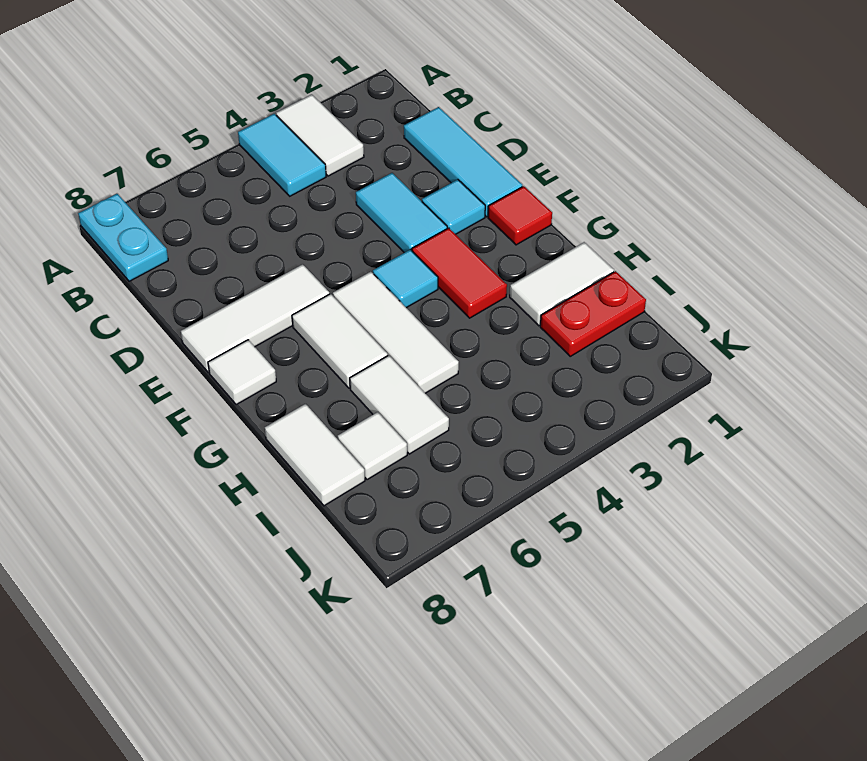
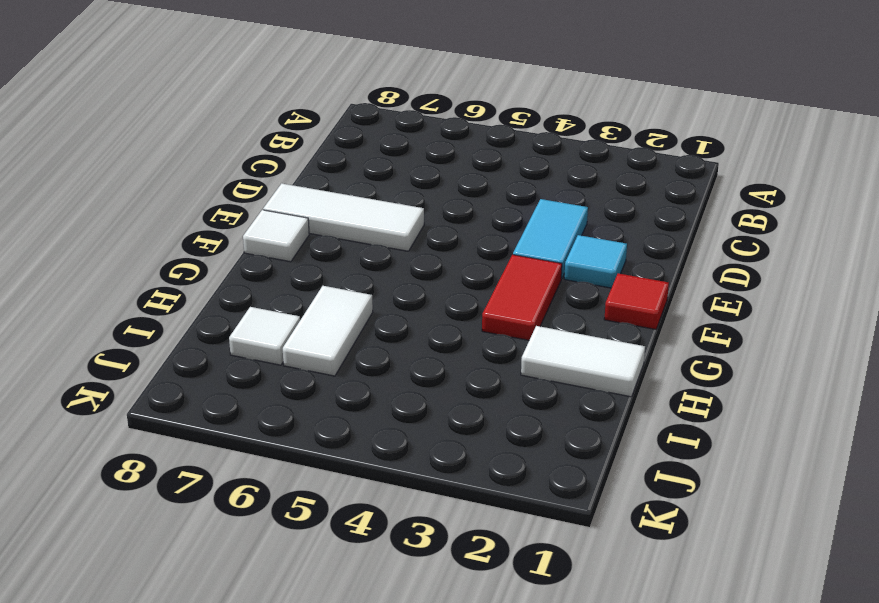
none -> white 1x2 tile [276,94,364,176]
none -> cyan 1x2 tile [238,114,326,196]
none -> cyan 1x2 plate [78,194,168,281]

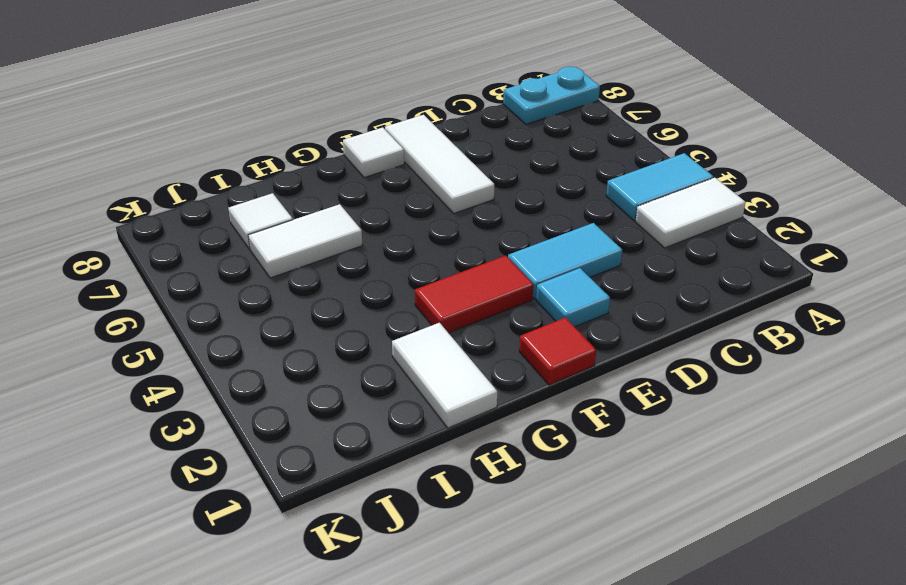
none -> cyan 1x3 tile [404,107,522,217]
none -> cyan 1x1 tile [373,250,438,308]
none -> white 1x3 tile [333,272,459,393]

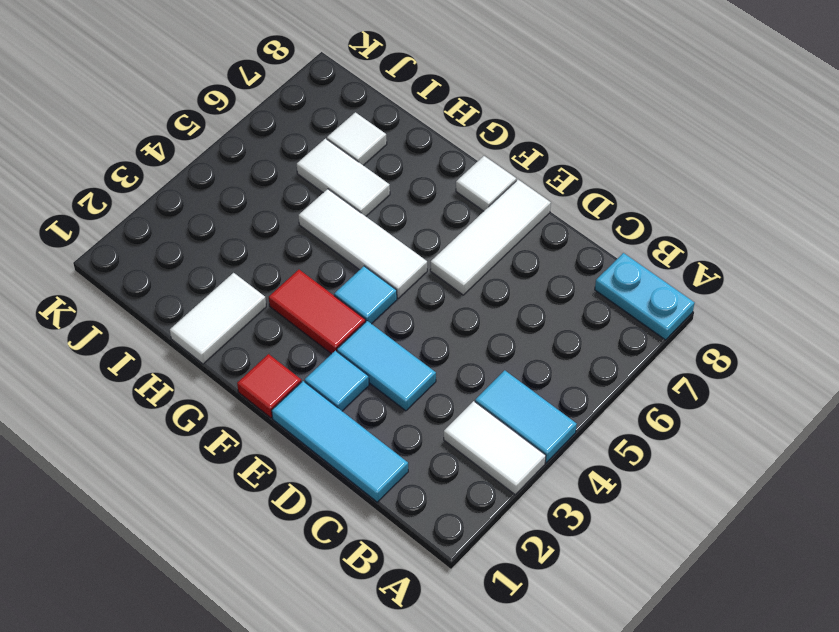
none -> white 1x2 tile [292,294,388,388]
none -> white 1x2 tile [265,404,365,506]
none -> red 1x2 plate [540,271,646,356]

